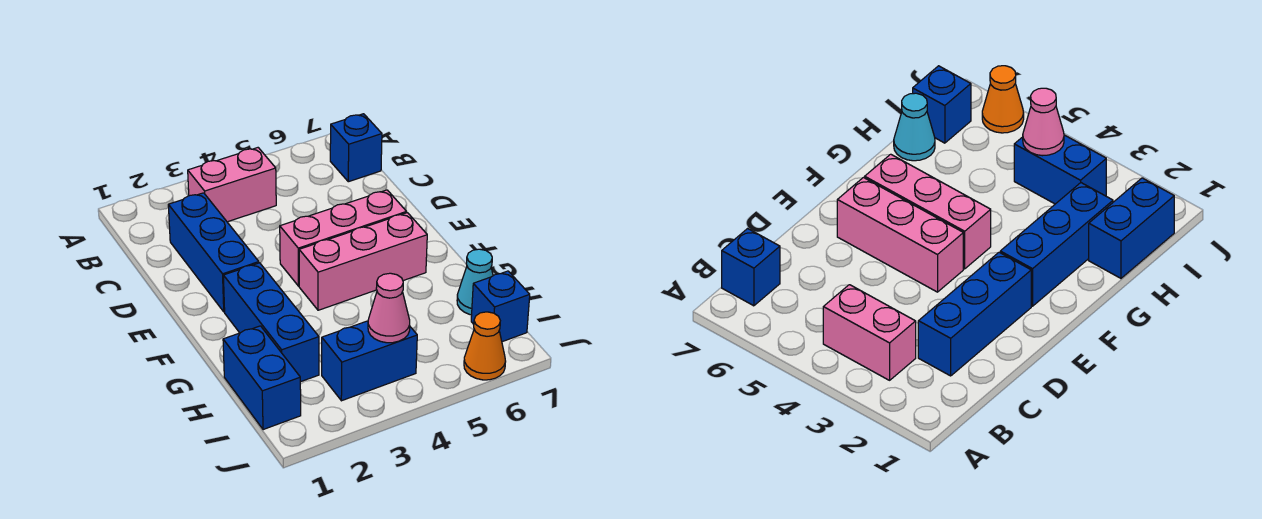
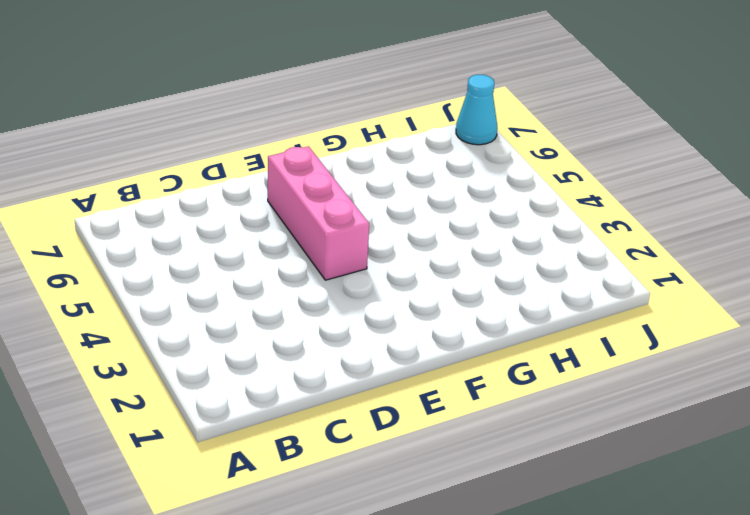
cyan 1x1 cone [456,75,497,145] -> cyan 1x1 cone moved to [457,249,493,315]
none -> pink 1x2 brick [188,148,276,222]
none -> blue 1x1 brick [330,114,382,182]
none -> blue 1x3 brick [168,193,259,312]

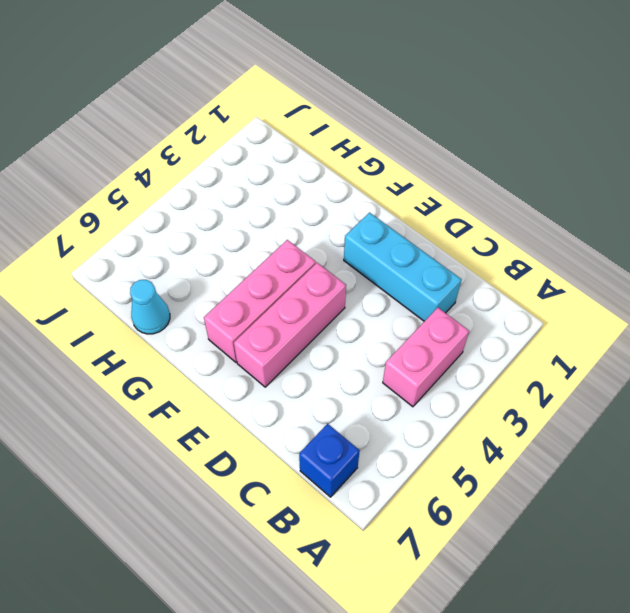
cyan 1x3 brick [344,213,462,321] -> blue 1x3 brick [168,193,259,312]
none -> blue 1x3 brick [223,263,319,382]
none -> blue 1x2 brick [223,326,301,430]
none -> blue 1x2 brick [322,321,417,401]

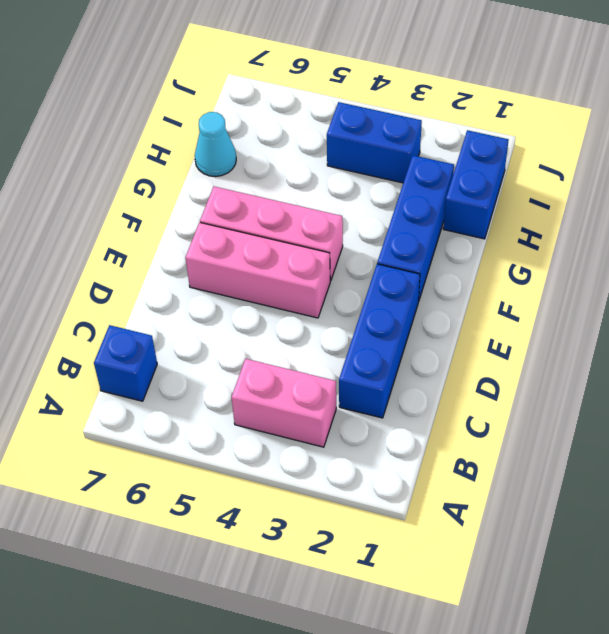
none -> blue 1x1 brick [471,271,530,342]
none -> orange 1x1 cone [464,312,506,380]
none -> pink 1x1 cone [368,273,410,343]

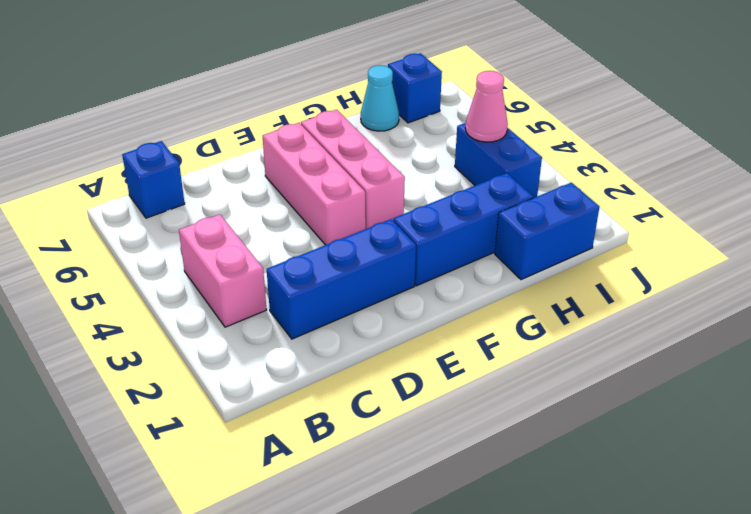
none -> orange 1x1 cone [464,312,506,380]

